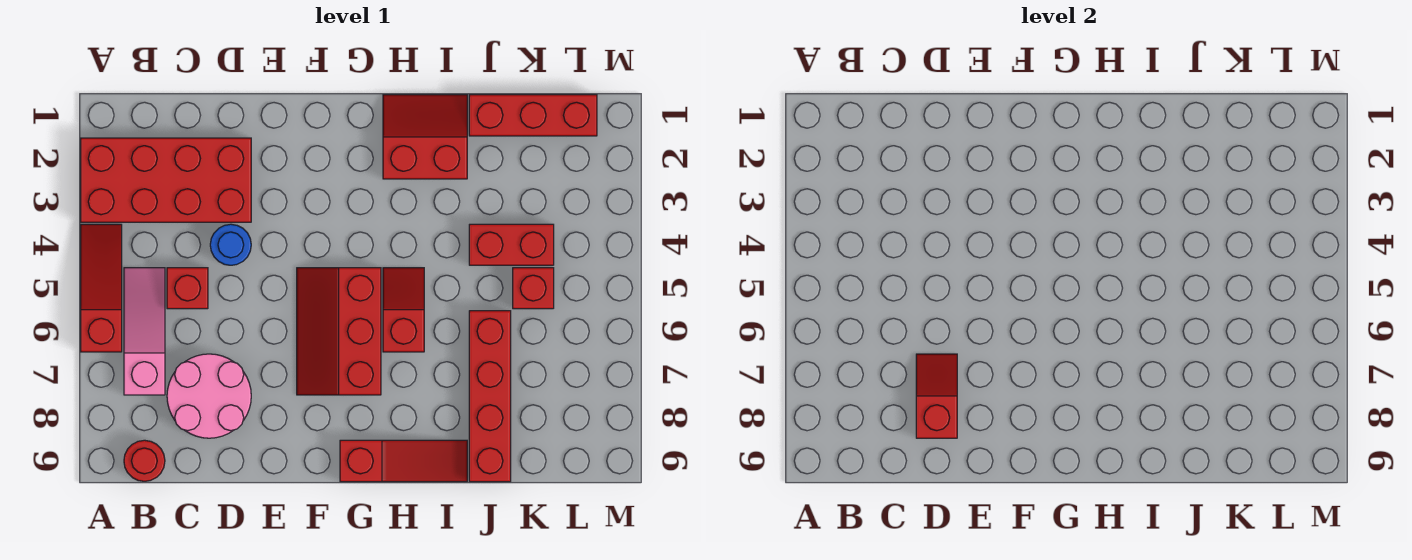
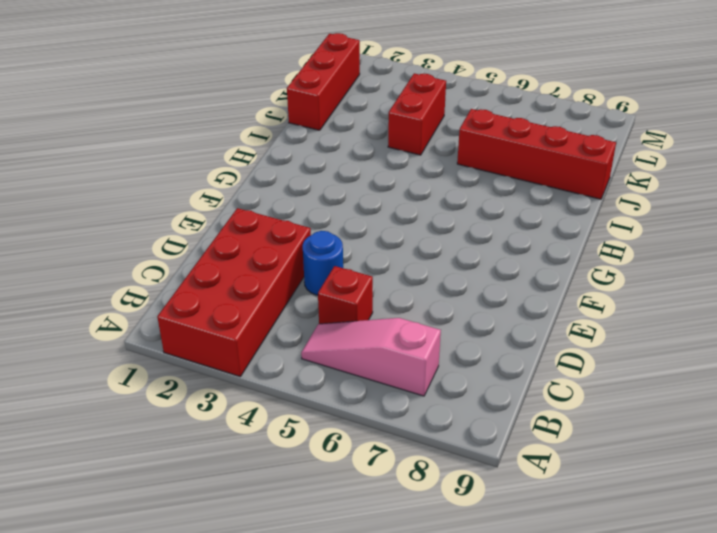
none -> red 1x3 slope [81,224,122,352]
none -> red 1x1 round brick [124,440,165,481]
none -> pink 2x2 round brick [167,354,251,438]

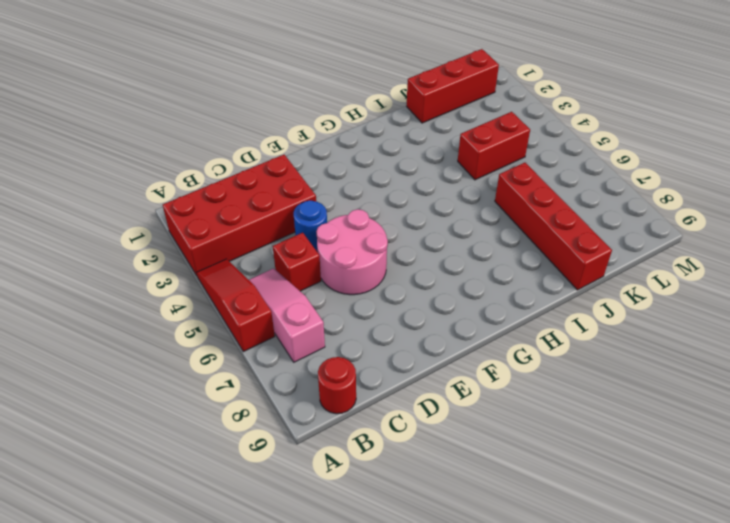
pink 2x2 round brick [316,209,388,295] -> pink 2x2 round brick moved to [167,354,251,438]
none -> red 2x3 slope [297,268,381,395]
none -> red 1x3 slope [340,440,467,482]
none -> red 2x2 slope [383,95,467,179]

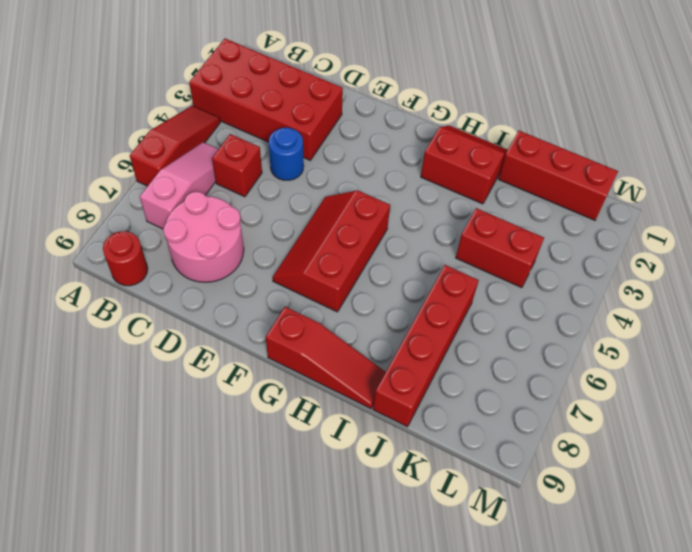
none -> red 1x2 slope [383,268,424,352]
none -> red 1x1 brick [513,268,554,309]
none -> red 1x2 slope [916,354,957,438]

